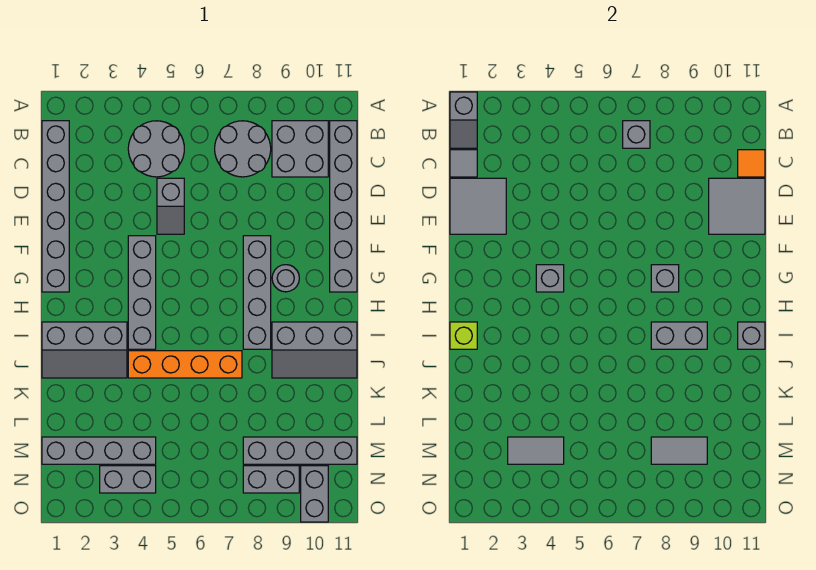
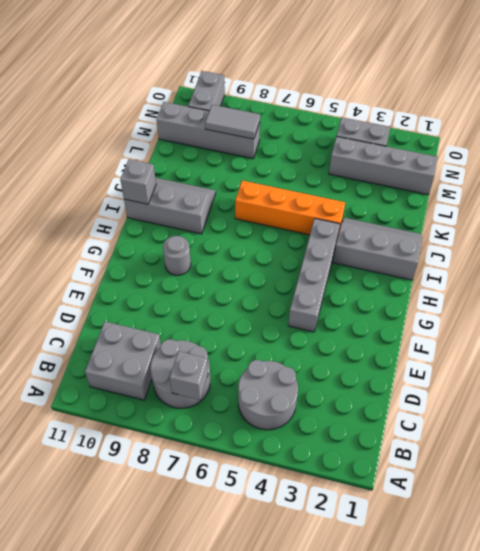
none -> grey 1x6 brick [42,121,69,292]
none -> grey 1x6 brick [330,121,357,292]
none -> grey 1x2 slope [157,178,184,234]
none -> grey 1x4 brick [243,236,271,349]

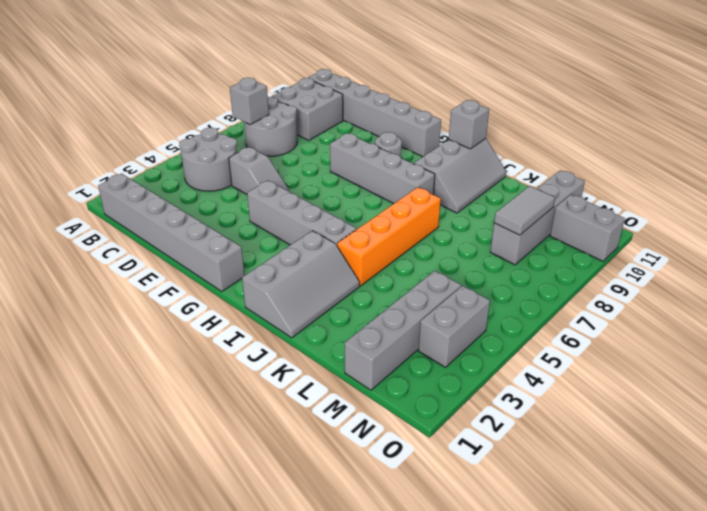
none -> grey 1x2 brick [243,466,299,493]
none -> grey 1x2 slope [450,92,477,148]
none -> grey 1x1 tile [450,150,477,177]
none -> orange 1x1 tile [738,150,765,177]

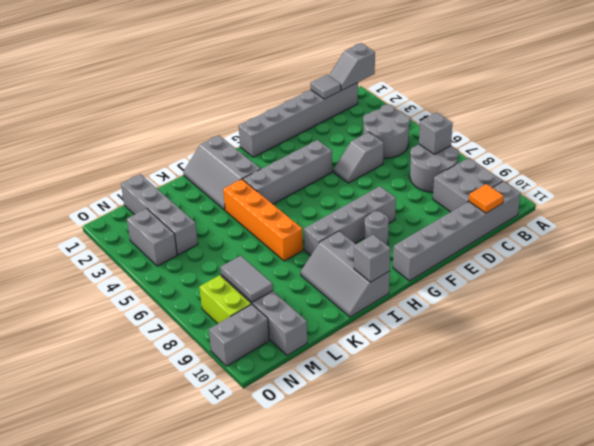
lime 1x2 brick [199,275,251,324] -> grey 1x2 brick [243,466,299,493]
none -> grey 2x2 tile [450,178,506,234]
none -> grey 2x2 tile [709,178,765,234]
none -> grey 1x1 brick [536,265,564,292]
none -> grey 1x1 brick [651,265,679,292]

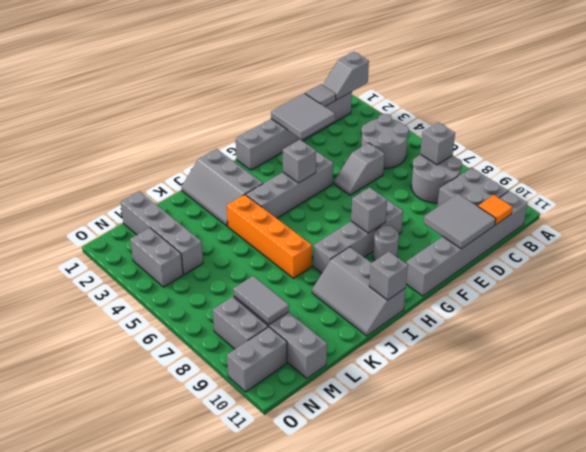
none -> lime 1x1 brick [450,322,477,349]
none -> grey 1x2 brick [651,322,707,349]
none -> grey 1x2 tile [508,437,564,464]

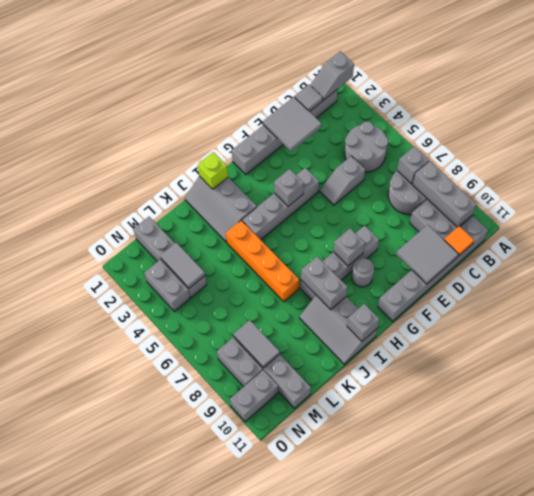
grey 1x3 brick [412,161,476,227] -> none

